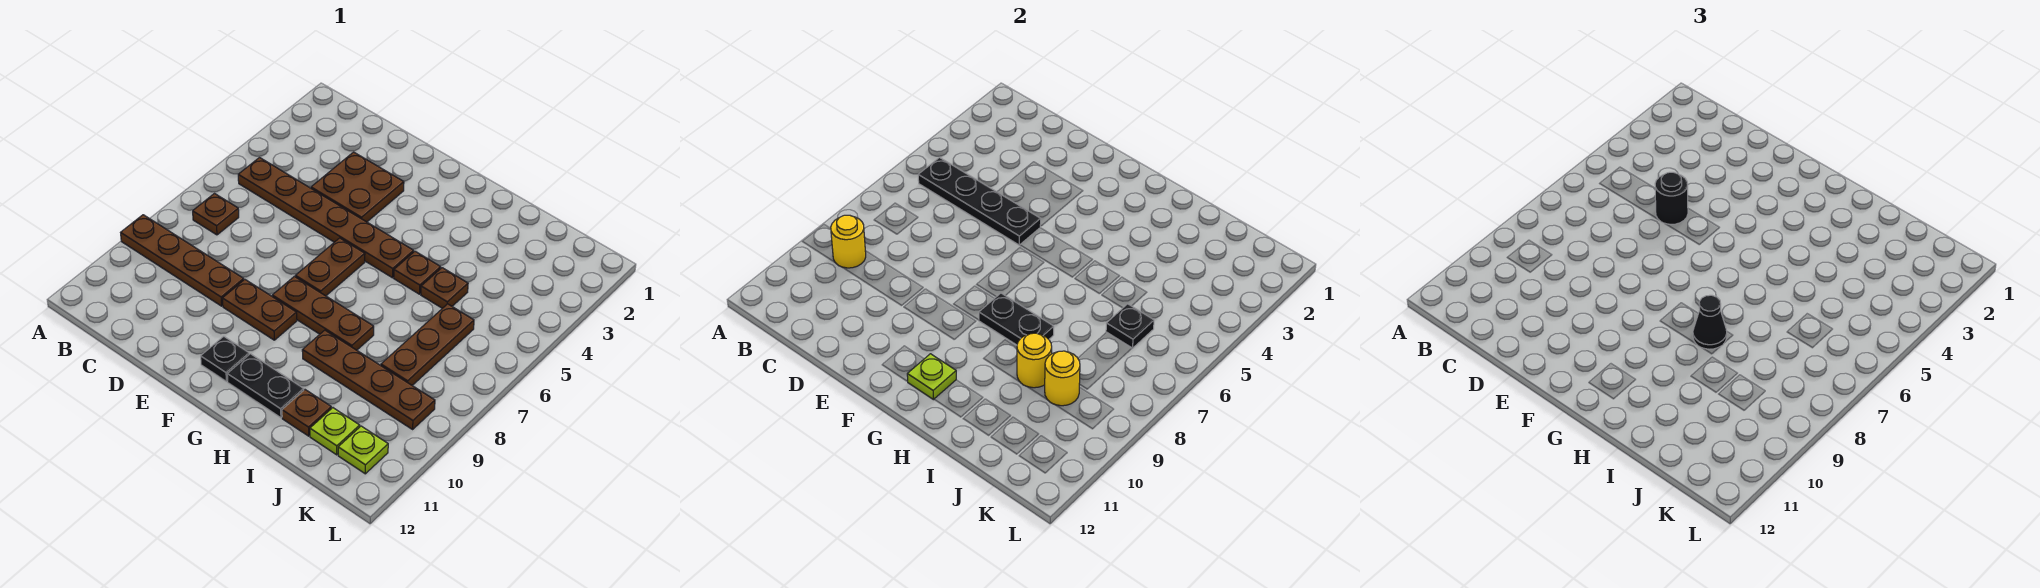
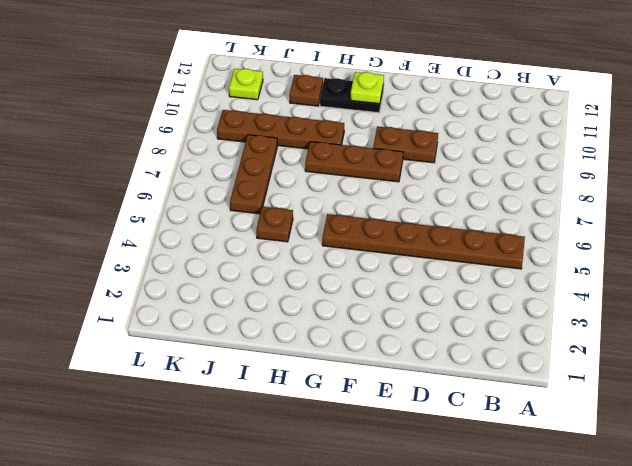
none -> brown 1x4 plate [121,215,244,306]
none -> brown 1x1 plate [193,194,239,235]
none -> brown 2x2 plate [311,152,404,222]

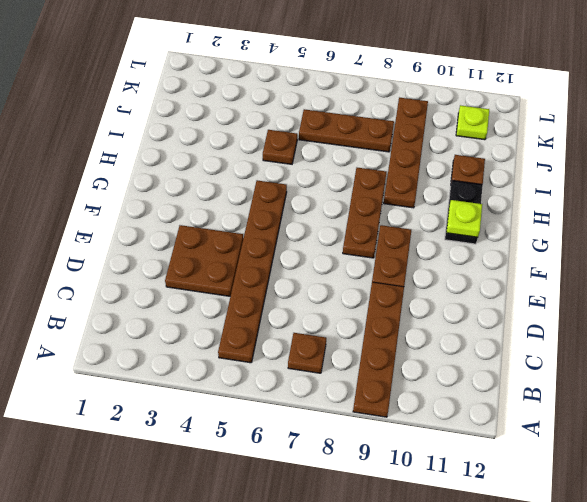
none -> brown 1x2 plate [295,238,365,296]
none -> black 1x1 plate [201,336,249,382]
none -> brown 1x1 plate [394,251,441,294]

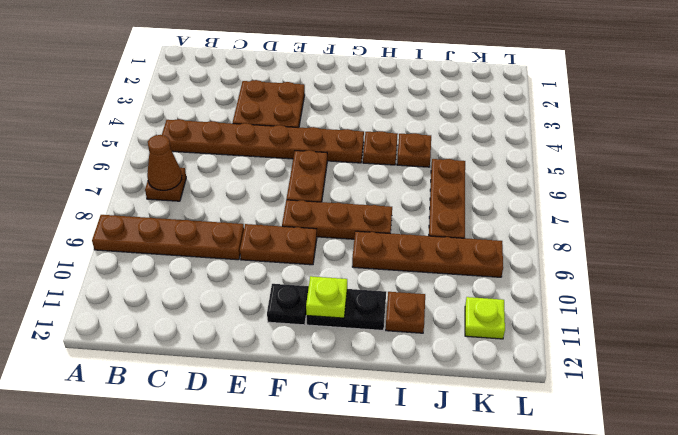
brown 1x1 cone [147,135,182,190] -> none
none -> lime 1x1 plate [310,408,360,455]
none -> black 1x4 plate [918,158,1041,245]
none -> yellow 1x1 round brick [831,215,866,268]

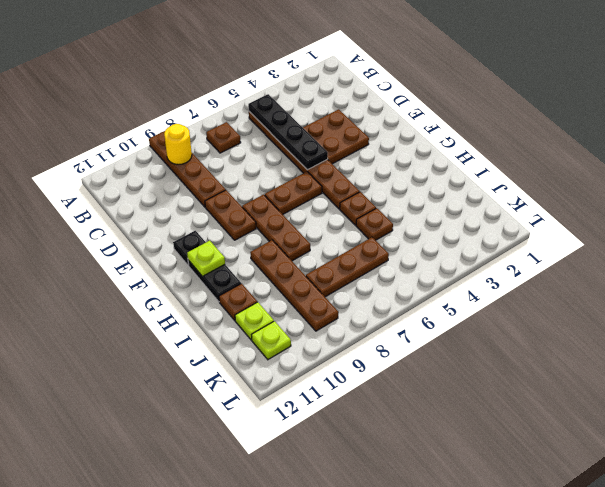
none -> black 1x2 plate [979,293,1054,345]
none -> yellow 1x1 round brick [1017,333,1052,388]
none -> black 1x1 plate [1106,304,1154,348]

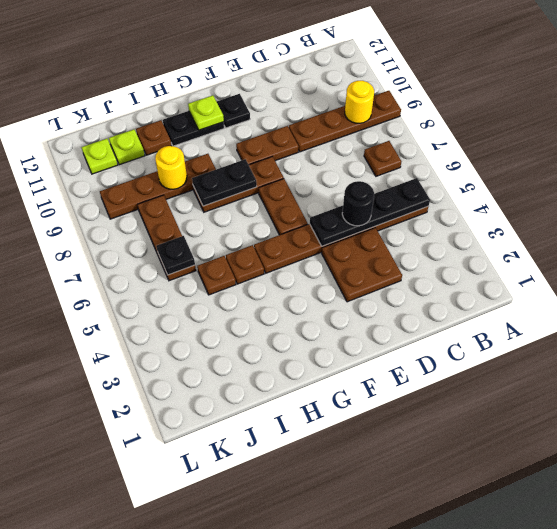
none -> yellow 1x1 round brick [1045,351,1080,406]
none -> black 1x1 cone [1693,295,1727,349]

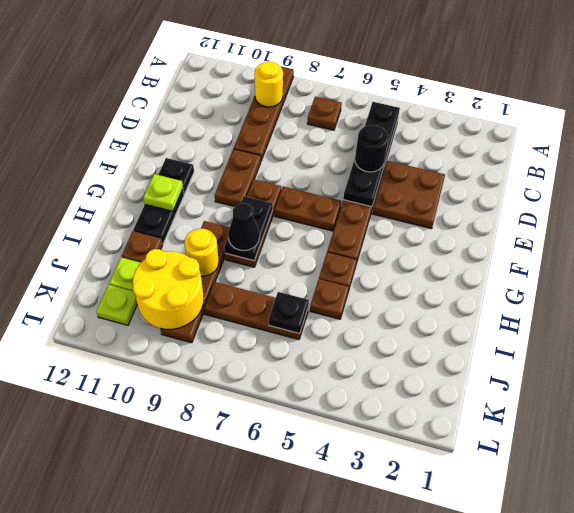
yellow 2x2 round brick [133,249,204,329] -> yellow 1x1 round brick [1045,351,1080,406]

